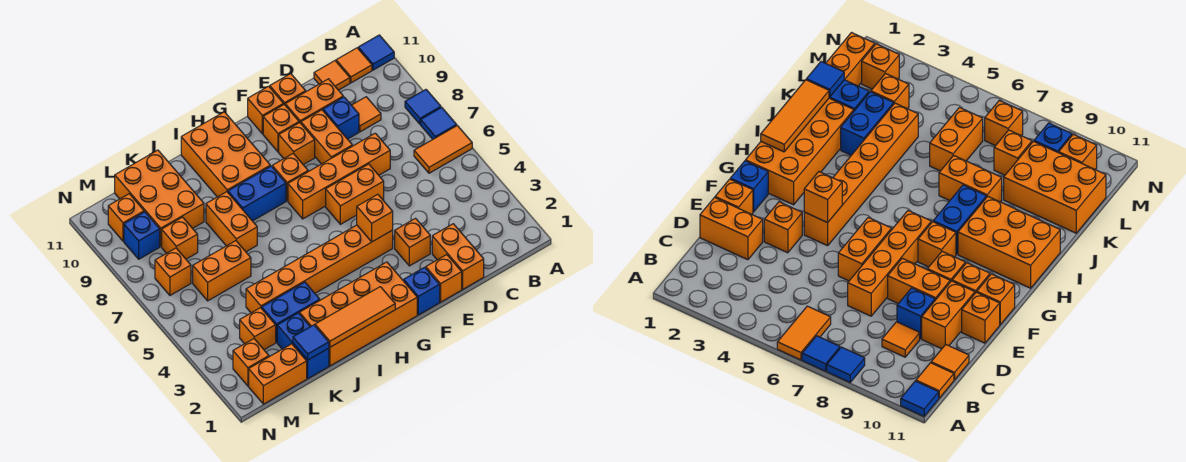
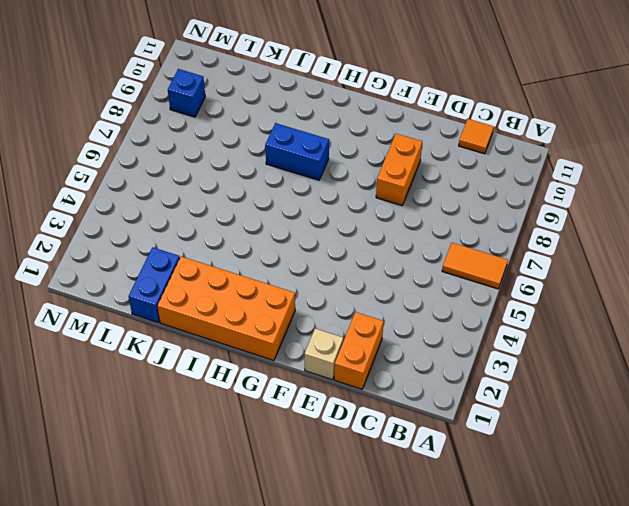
tan 1x1 brick [305,329,343,380] -> orange 1x1 brick [426,255,462,302]
none -> blue 1x1 tile [421,107,457,139]
none -> blue 1x1 tile [405,90,441,124]
none -> blue 1x1 tile [358,35,394,70]
none -> orange 1x1 tile [336,48,372,83]

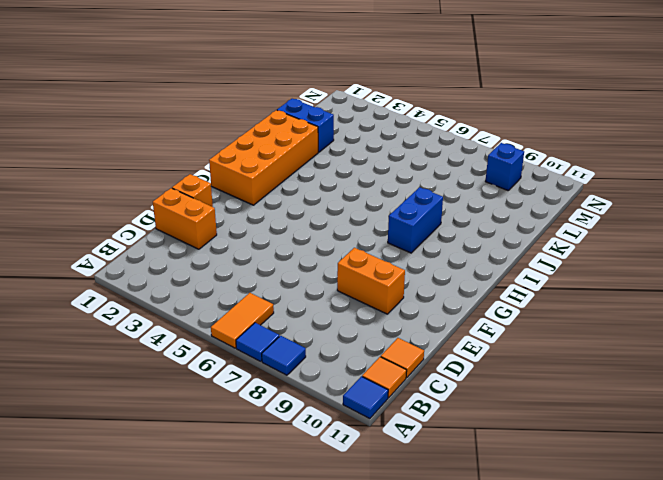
none -> orange 1x1 tile [352,97,381,132]
none -> orange 1x4 brick [288,133,390,219]
none -> blue 1x1 brick [323,97,359,139]
none -> orange 1x2 brick [285,79,343,123]

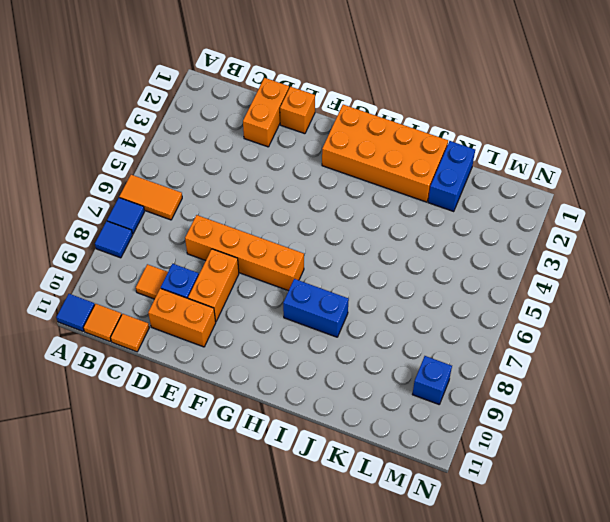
none -> orange 1x1 brick [395,218,430,266]
none -> orange 1x2 brick [326,164,384,224]
none -> orange 1x1 brick [270,74,306,105]
none -> blue 1x1 brick [404,267,440,315]

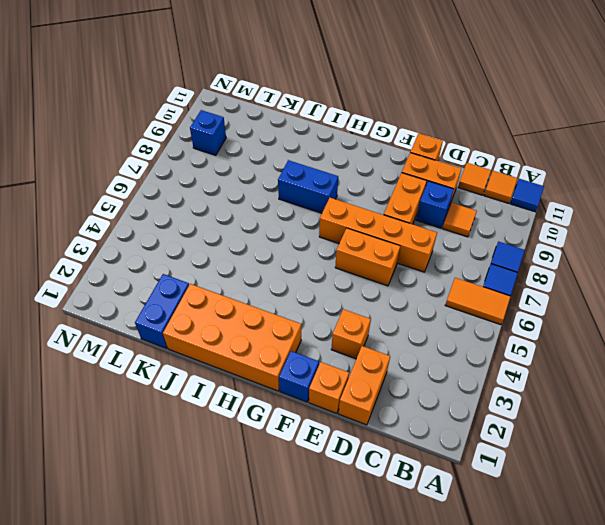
none -> orange 1x6 brick [246,225,393,313]
none -> orange 1x1 brick [279,123,315,165]
none -> orange 1x1 brick [263,105,299,152]
none -> orange 1x1 brick [248,86,284,134]

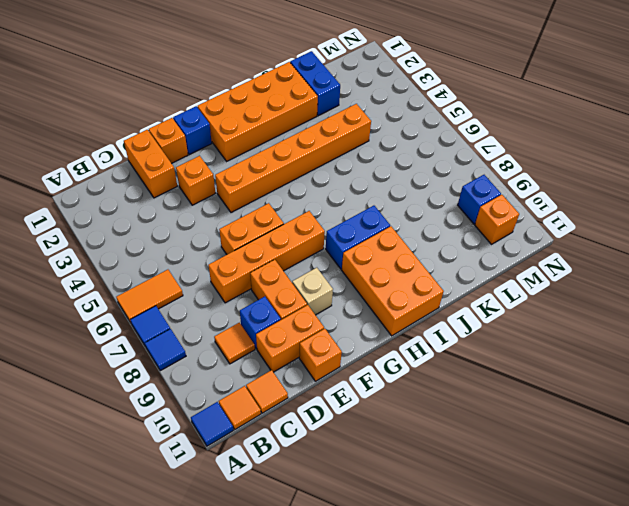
tan 1x1 brick [292,268,333,315] -> orange 1x1 brick [279,123,315,165]
none -> orange 1x1 brick [263,105,299,152]
none -> orange 1x1 brick [248,86,284,134]
none -> orange 1x1 brick [272,153,308,201]
none -> blue 1x2 brick [262,282,320,342]

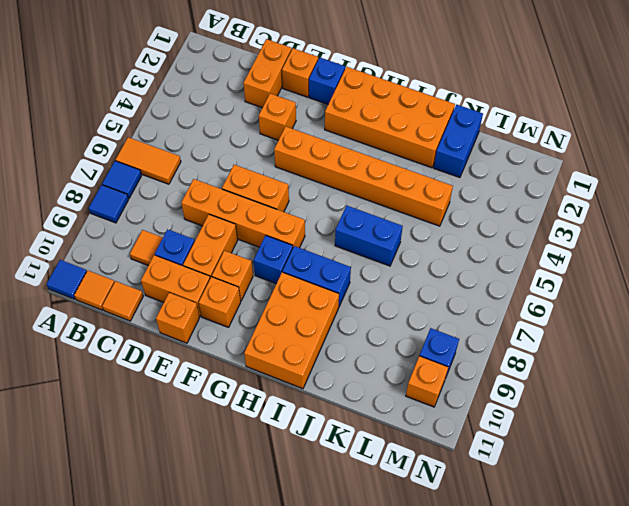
blue 1x1 brick [254,235,293,284] -> orange 1x1 brick [272,153,308,201]
blue 1x2 brick [335,206,403,266] -> blue 1x2 brick moved to [262,282,320,342]
none -> orange 1x1 brick [248,86,284,134]
none -> orange 1x2 brick [206,192,257,252]
none -> orange 1x2 brick [193,241,251,301]
none -> orange 2x3 brick [115,150,204,246]

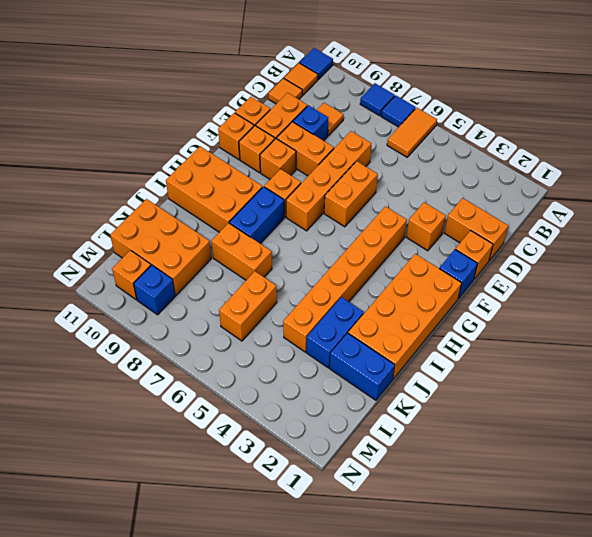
none -> orange 1x2 brick [249,344,307,404]
none -> orange 1x1 brick [240,308,276,350]
none -> orange 1x1 brick [162,217,198,259]
none -> orange 1x1 brick [233,339,269,386]

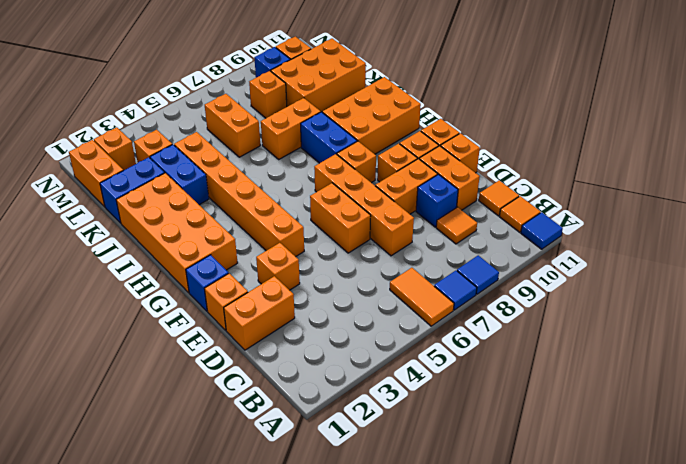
none -> orange 1x1 brick [155,248,191,295]
none -> orange 1x1 brick [357,194,393,242]
none -> orange 1x3 tile [315,287,395,347]
none -> blue 1x1 tile [293,325,329,360]

